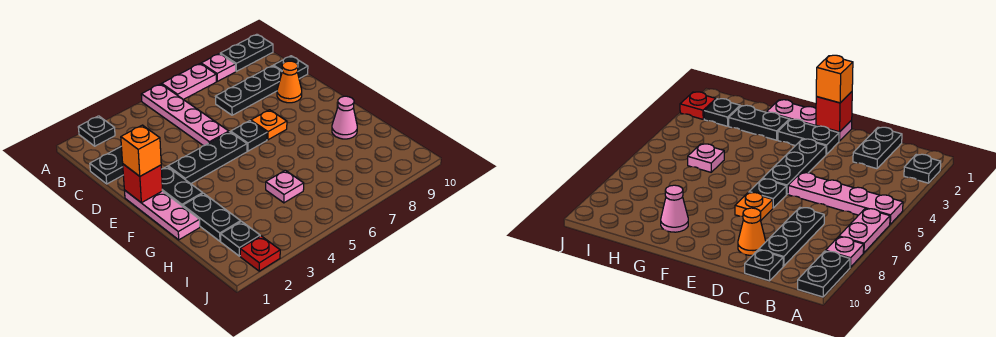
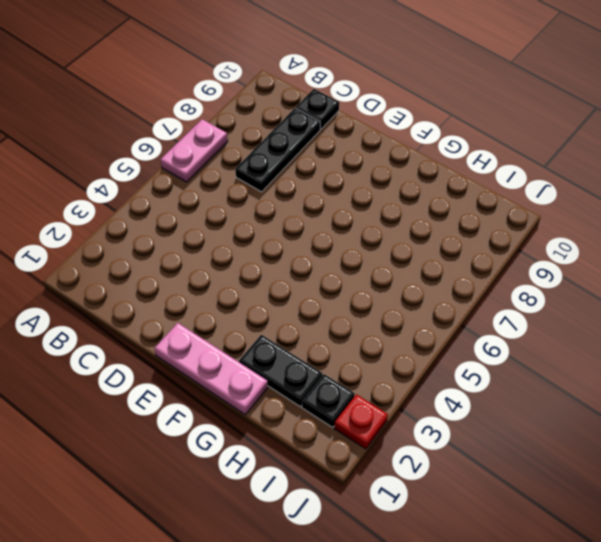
none -> black 1x1 plate [78,116,115,146]
none -> pink 1x4 plate [141,84,229,146]
none -> pink 1x1 plate [201,54,236,81]

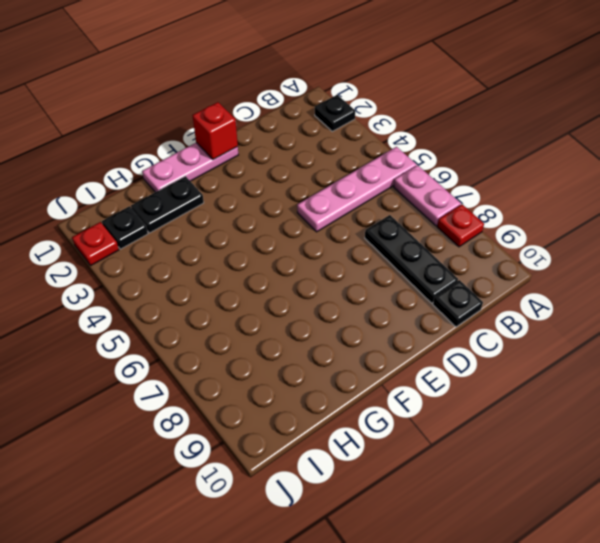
red 1x1 plate [437,204,484,247] -> pink 1x1 plate [201,54,236,81]
none -> black 1x2 plate [220,34,273,71]
none -> black 1x2 plate [90,147,123,184]
none -> orange 1x1 cone [277,61,302,103]

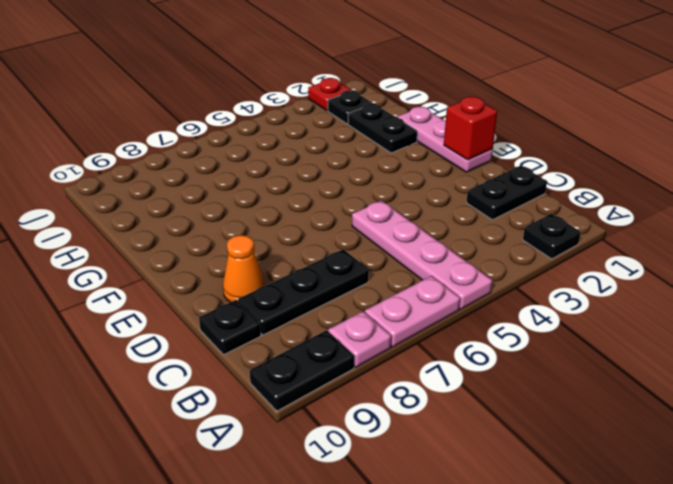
none -> black 1x2 plate [161,167,203,206]
none -> black 1x3 plate [168,132,247,184]
none -> black 1x1 plate [231,121,267,151]

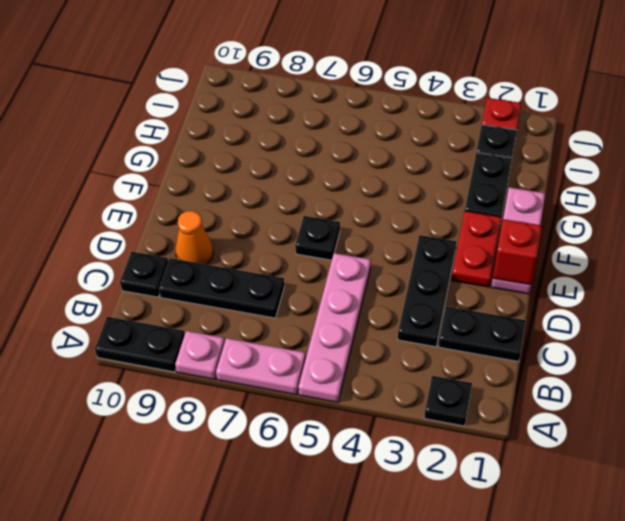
black 1x3 plate [398,235,456,347] -> black 1x3 plate turned to [168,132,247,184]
red 1x2 plate [452,211,502,287] -> black 1x2 plate [161,167,203,206]
none -> orange 1x1 plate [251,110,287,140]
none -> pink 1x1 cone [332,96,357,139]
none -> pink 1x1 plate [266,170,304,203]

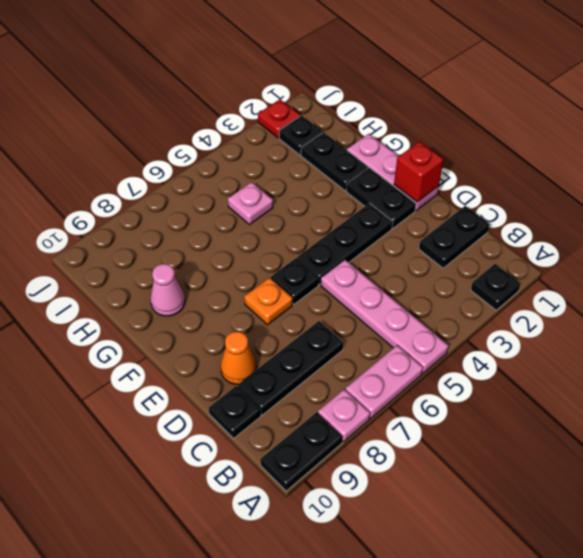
none -> orange 1x1 brick [121,125,161,176]

